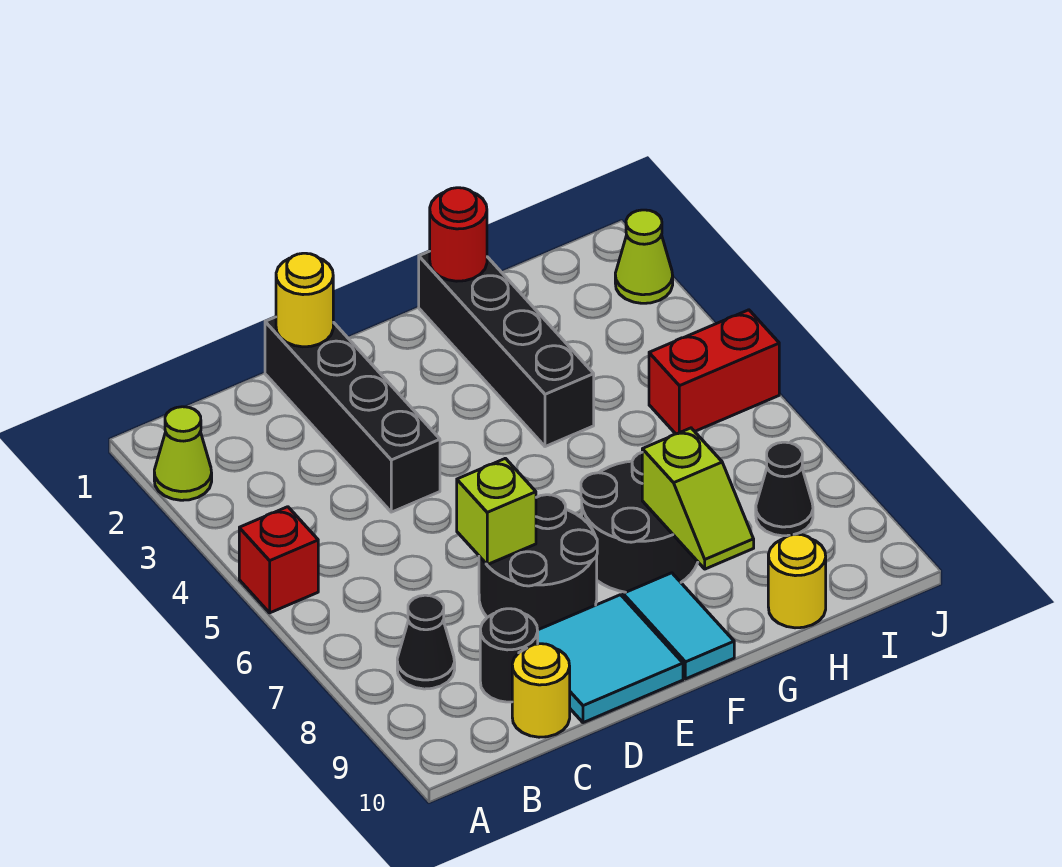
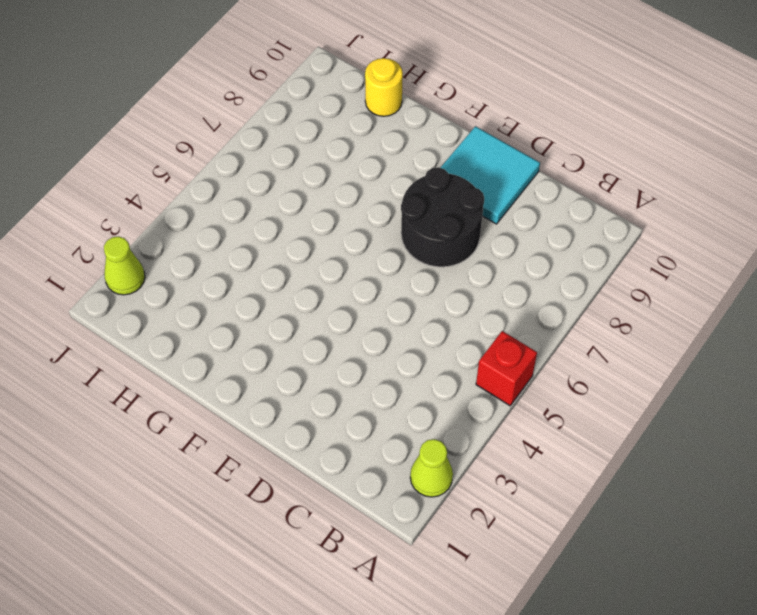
none -> black 1x1 cone [397,595,455,689]
none -> black 1x1 round brick [480,609,538,702]
none -> yellow 1x1 round brick [512,644,570,737]

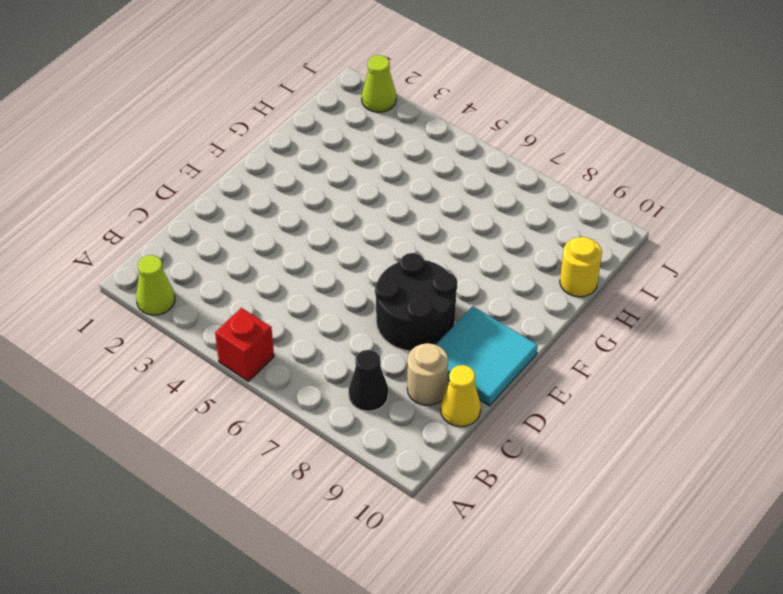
tan 1x1 round brick [407,343,448,405] -> black 1x1 round brick [480,609,538,702]
yellow 1x1 cone [441,365,481,427] -> yellow 1x1 round brick [512,644,570,737]
none -> black 1x4 brick [265,317,440,512]
none -> black 2x2 round brick [581,453,698,592]
none -> cyan 1x2 tile [623,573,734,679]

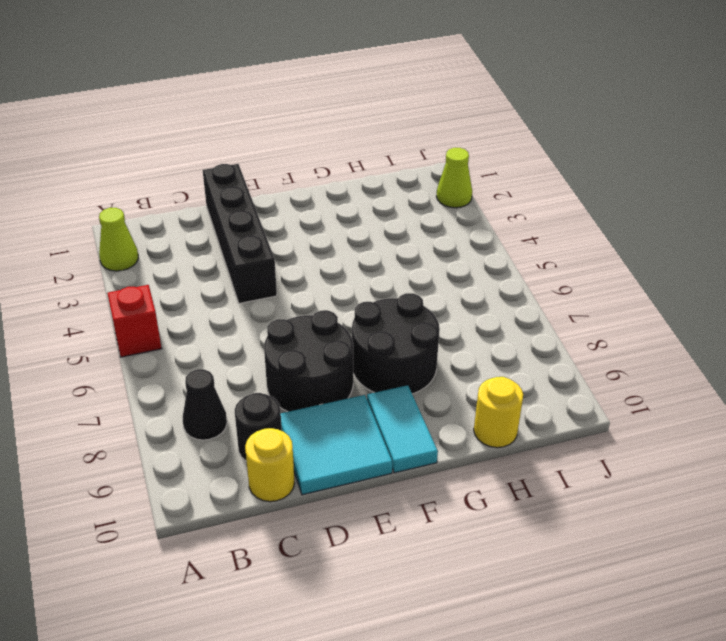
none -> black 1x4 brick [419,251,594,447]
none -> red 1x2 brick [649,310,779,434]
none -> black 1x1 cone [756,442,813,536]

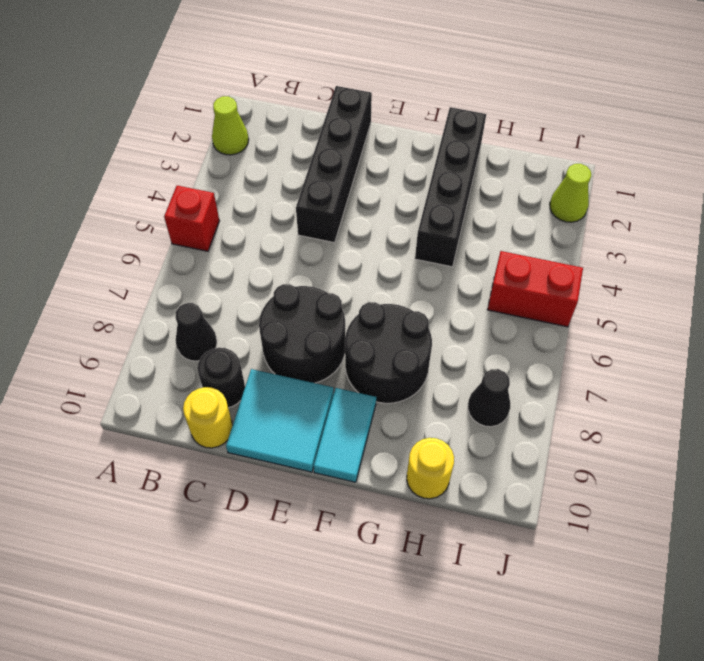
none -> yellow 1x1 round brick [276,253,333,347]
none -> lime 1x1 brick [457,458,536,565]
none -> red 1x1 round brick [430,188,487,281]

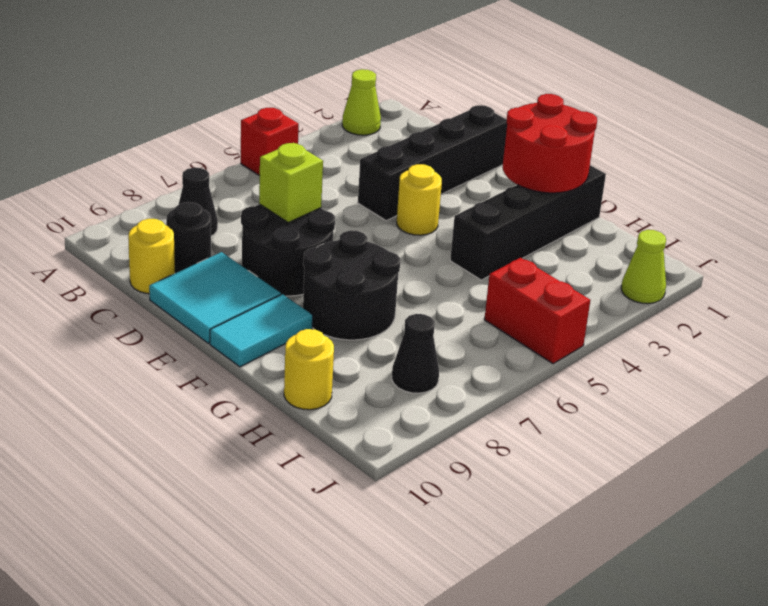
yellow 1x1 round brick [397,164,442,235] -> yellow 1x1 round brick moved to [276,253,333,347]
red 2x2 round brick [503,94,597,193] -> red 1x1 round brick [430,188,487,281]
none -> lime 1x2 slope [642,428,754,569]

